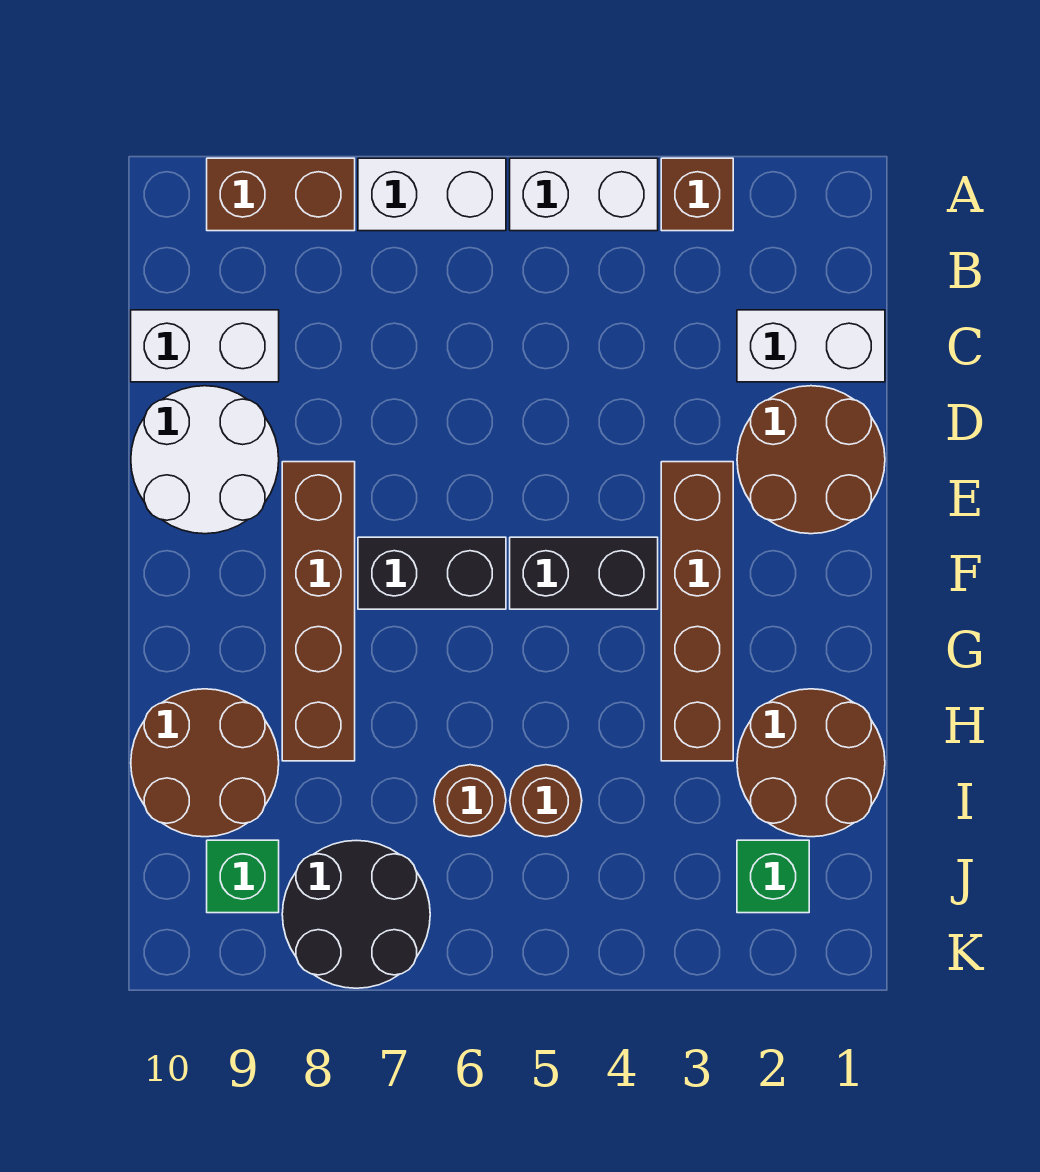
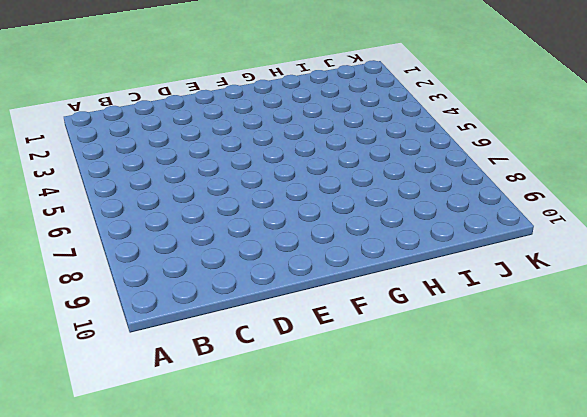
none -> brown 1x1 brick [661,158,733,231]
none -> white 1x2 brick [510,158,658,231]
none -> white 1x2 brick [358,158,506,231]

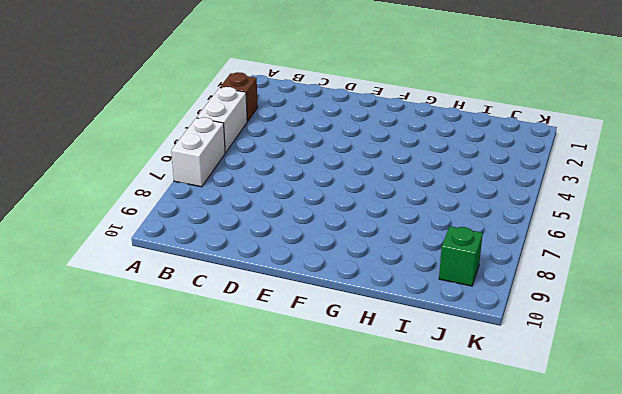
none -> brown 1x2 brick [207,158,355,231]
none -> white 1x2 brick [737,310,885,382]
none -> white 1x2 brick [131,310,279,382]

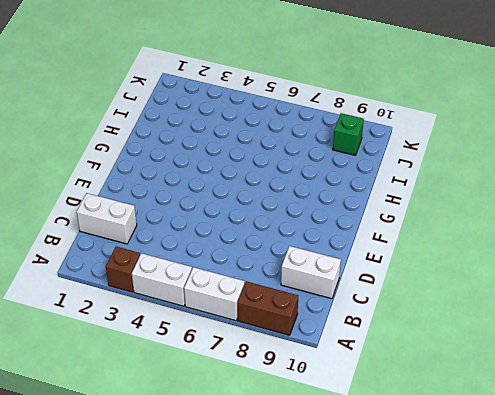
none -> brown 2x2 round brick [737,386,885,534]
none -> white 2x2 round brick [131,386,279,534]
none -> brown 1x4 brick [661,462,733,761]

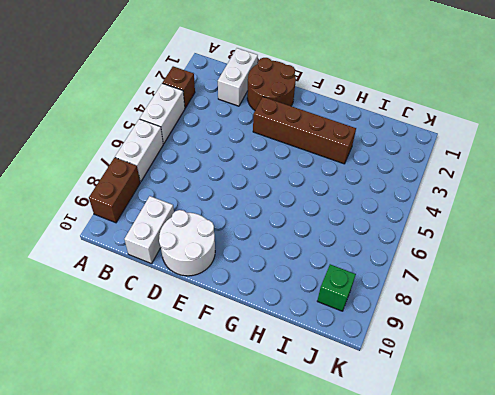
none -> brown 1x4 brick [282,462,355,761]
none -> black 1x2 brick [510,537,658,609]
none -> black 1x2 brick [358,537,506,609]

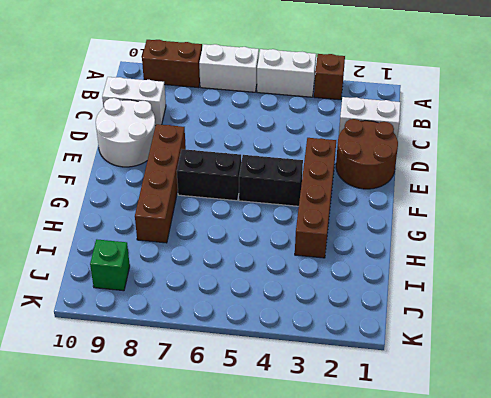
none -> brown 2x2 round brick [737,689,885,837]
none -> brown 2x2 round brick [131,689,279,837]
none -> brown 1x1 round brick [510,765,582,837]

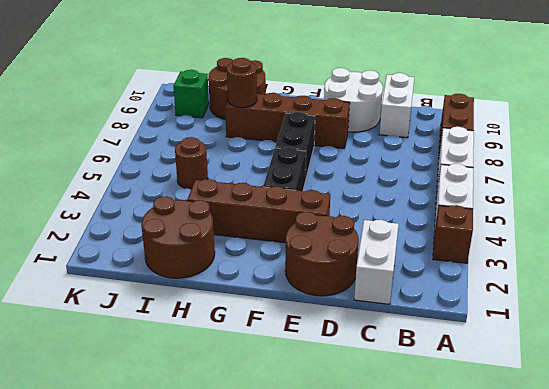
brown 1x1 round brick [227,58,257,108] -> brown 1x1 round brick moved to [434,765,506,837]
none -> green 1x1 brick [737,840,809,913]
none -> black 2x2 round brick [282,840,430,988]

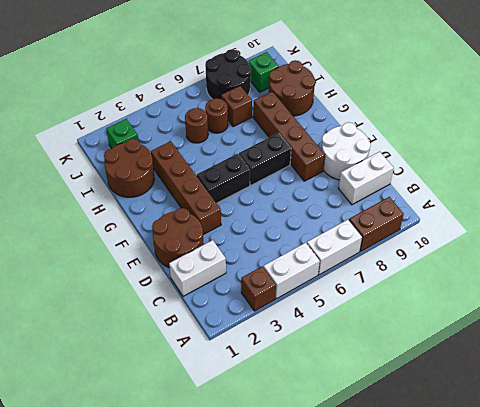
brown 1x1 brick [221,86,252,126] -> none

